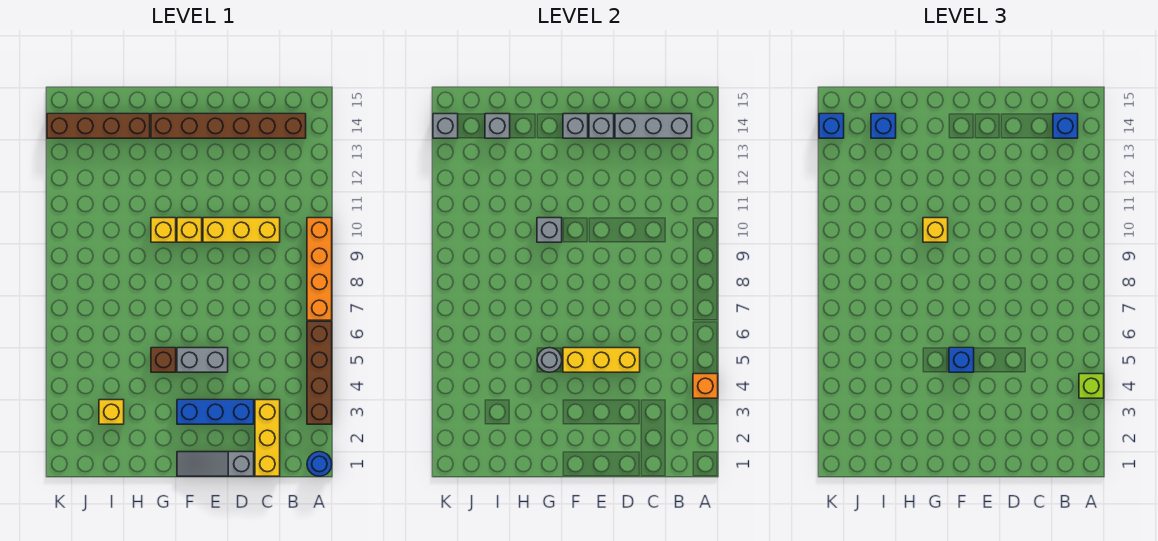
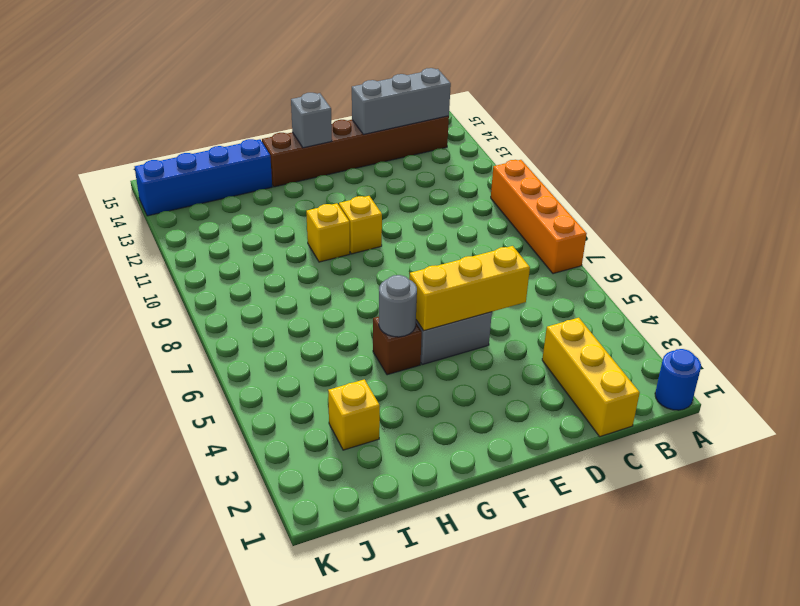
blue 1x4 brick [135,139,272,216] -> brown 1x4 brick [47,114,150,138]
none -> brown 1x4 brick [307,322,332,424]
none -> yellow 1x3 brick [203,218,280,242]
none -> grey 1x3 slope [177,452,254,476]

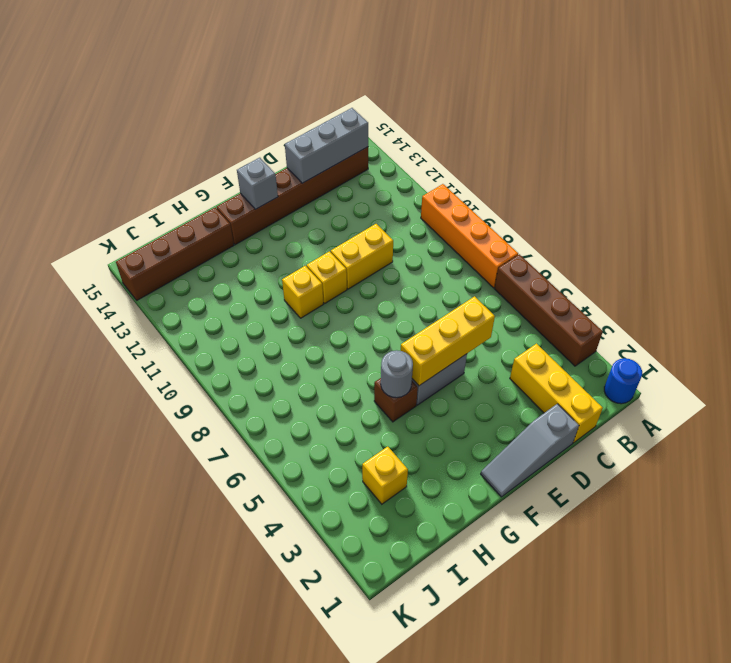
yellow 1x2 brick [331,224,393,289] -> yellow 1x3 brick [203,218,280,242]
none -> blue 1x3 brick [177,400,254,424]
none -> orange 1x1 brick [693,374,718,398]
none -> grey 1x1 brick [589,114,614,138]

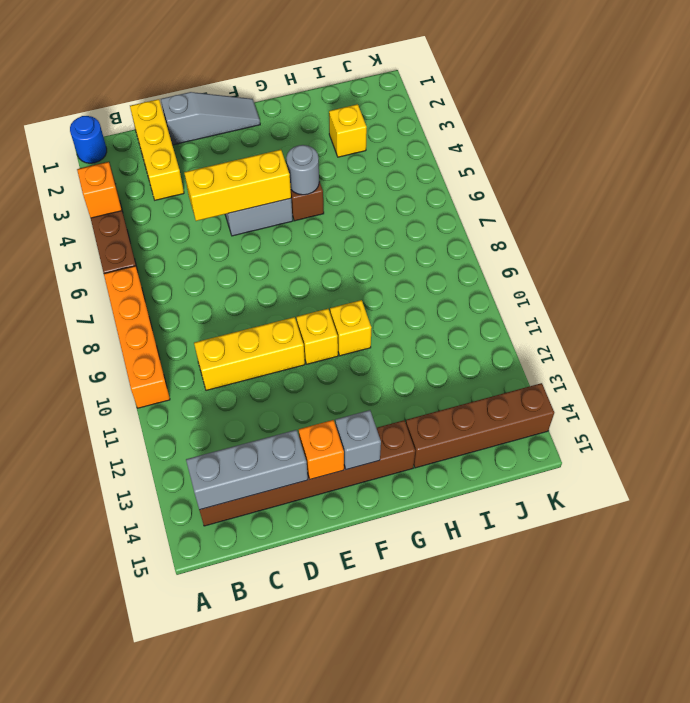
orange 1x1 brick [299,420,344,479] -> grey 1x1 brick [589,114,614,138]
none -> blue 1x3 brick [177,400,254,424]
none -> grey 1x1 brick [537,218,562,242]
none -> grey 1x1 brick [485,114,510,138]

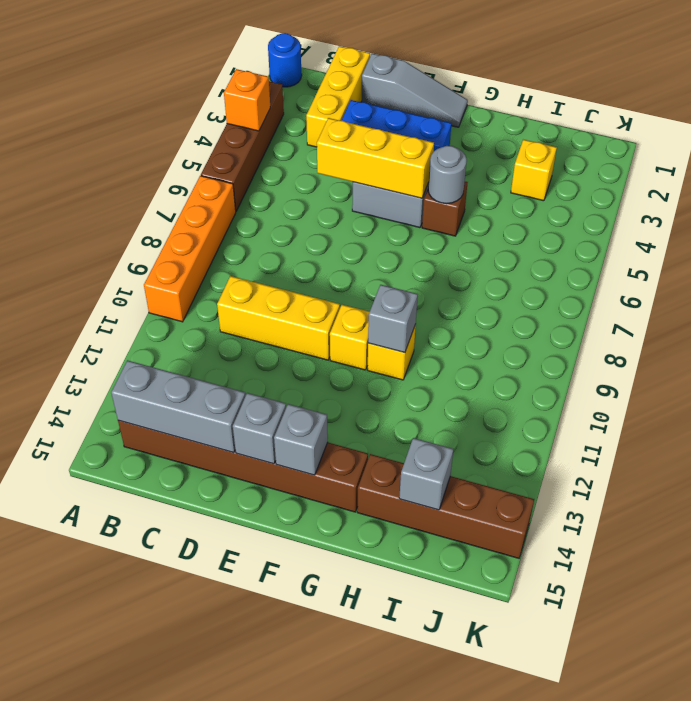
none -> grey 1x1 brick [433,114,458,138]
none -> lime 1x1 brick [1079,374,1104,398]
none -> blue 1x1 brick [1053,114,1078,138]

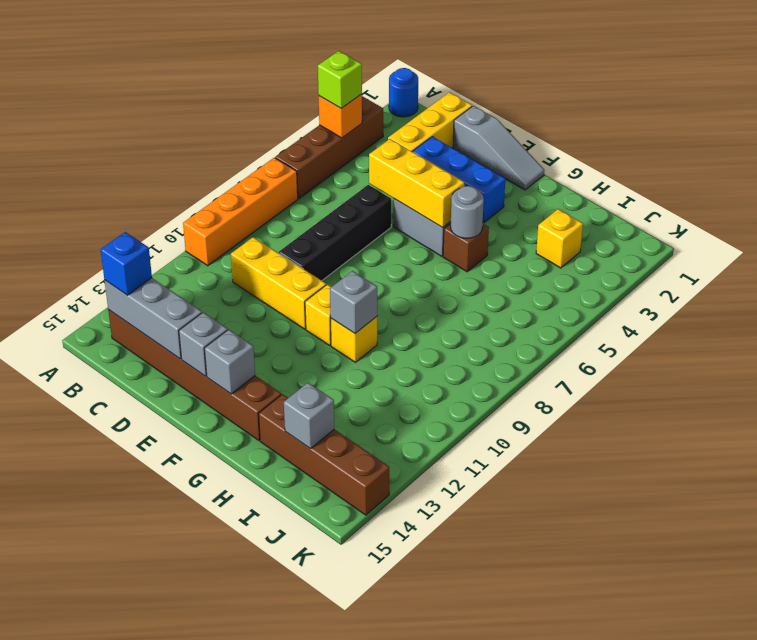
black 1x4 brick [279,185,391,280] -> none
none -> grey 1x1 brick [433,114,458,138]
none -> blue 1x1 brick [949,348,974,372]
none -> yellow 1x1 brick [923,218,948,242]

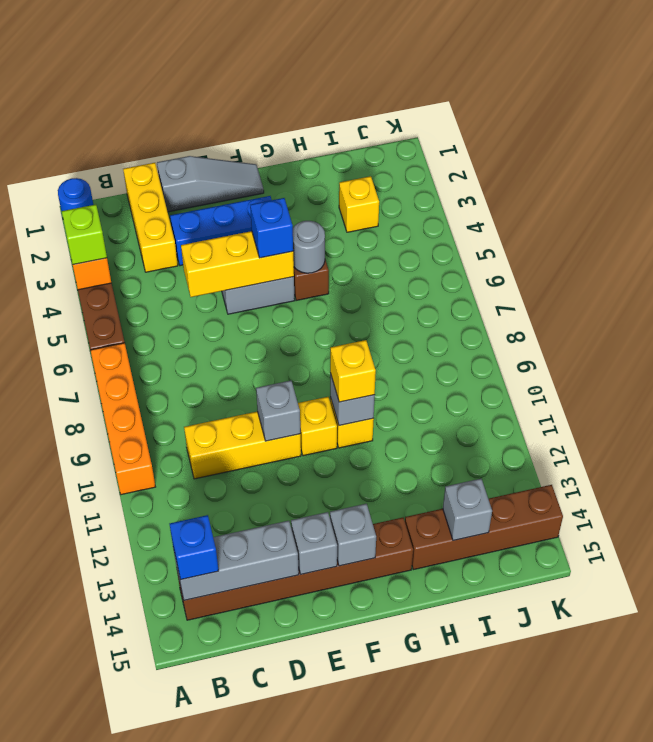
grey 1x1 brick [256,381,300,441] -> grey 1x1 brick moved to [433,114,458,138]
none -> blue 1x1 brick [871,114,896,138]
none -> blue 1x1 brick [819,114,844,138]

